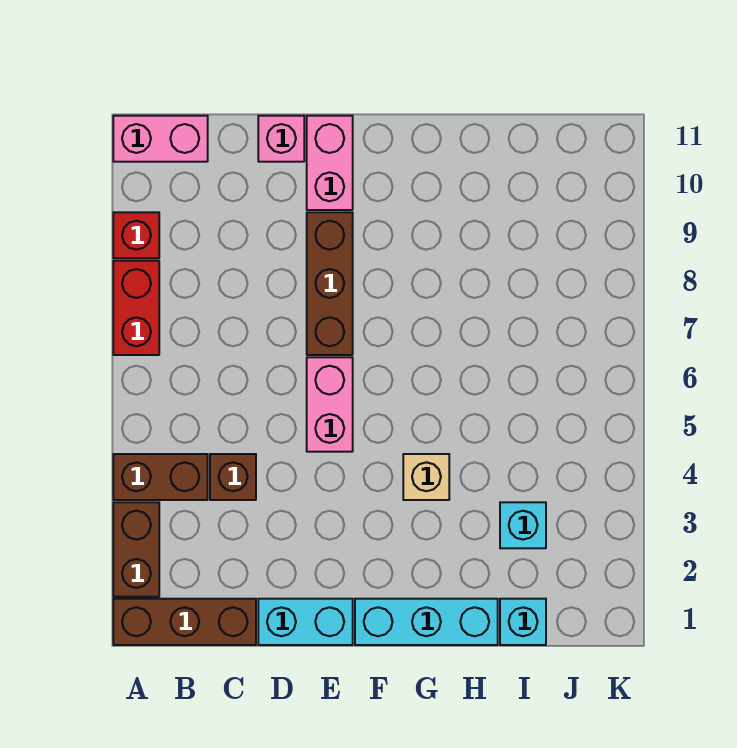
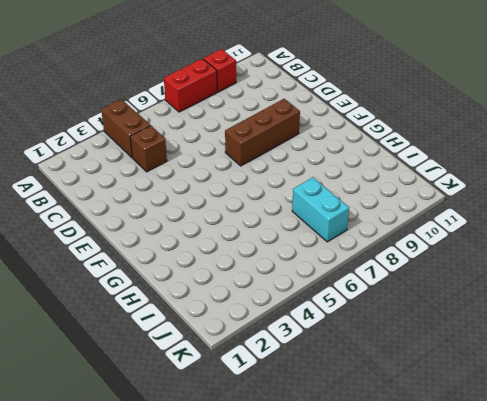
cyan 1x2 brick [292,177,349,242] -> cyan 1x2 brick moved to [258,599,353,645]
none -> brown 1x3 brick [113,599,256,645]
none -> brown 1x2 brick [113,502,159,597]
none -> pink 1x2 brick [113,116,208,162]

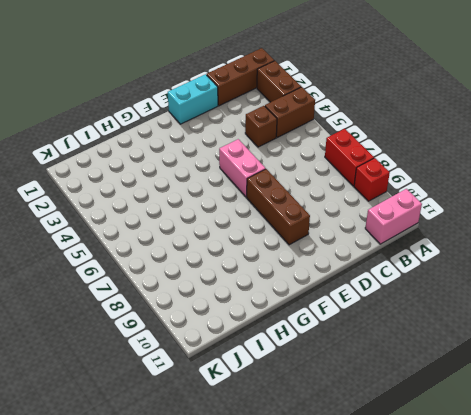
none -> pink 1x1 brick [258,116,304,162]
none -> pink 1x2 brick [307,116,353,210]
none -> cyan 1x3 brick [355,599,498,645]

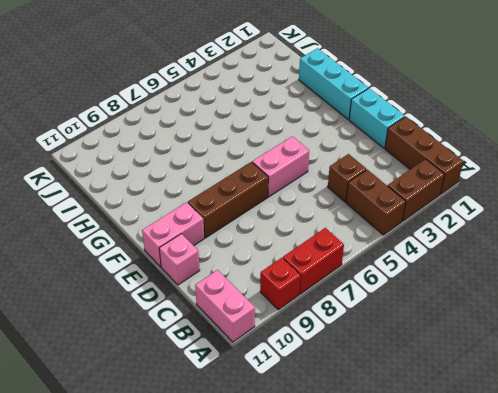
none -> tan 1x1 brick [403,454,449,500]
none -> cyan 1x1 brick [500,599,546,645]
none -> cyan 1x1 brick [500,502,546,548]

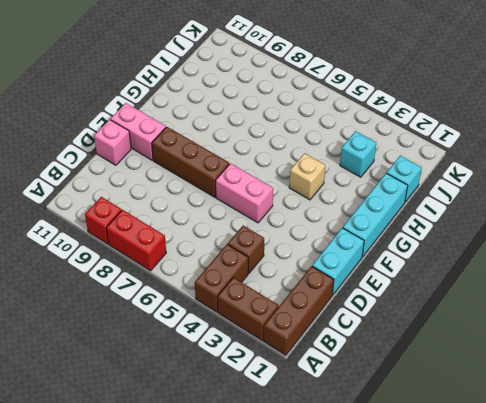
none -> pink 1x2 brick [113,116,208,162]

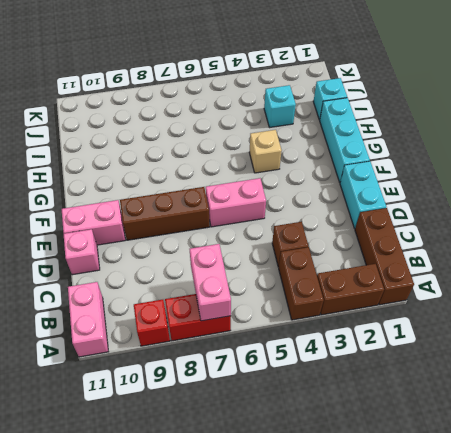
pink 1x2 brick [190,244,231,321] -> none

